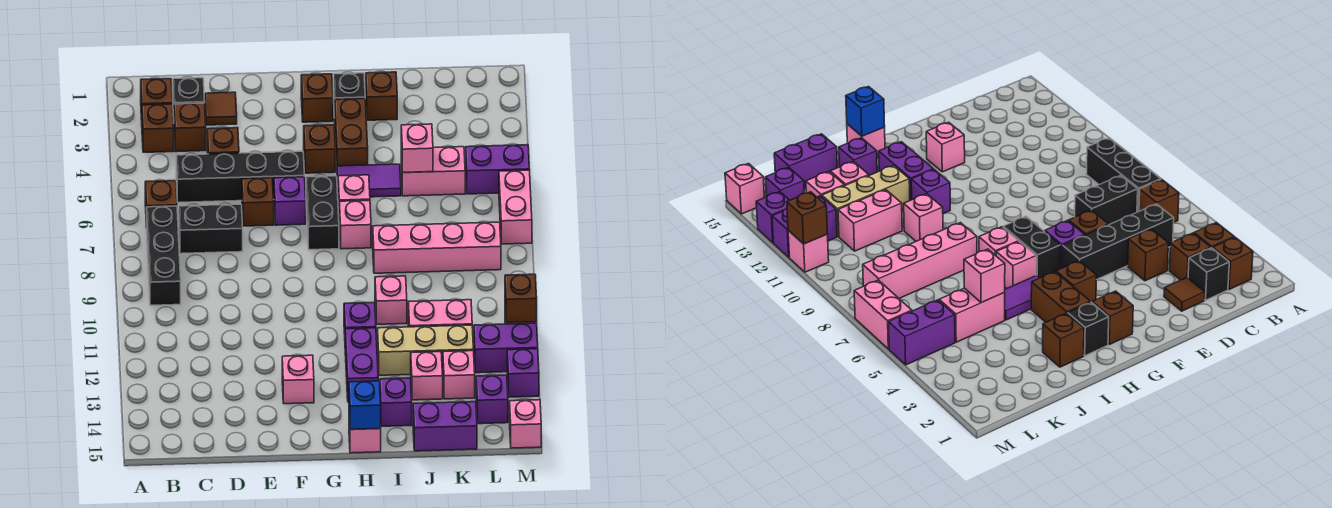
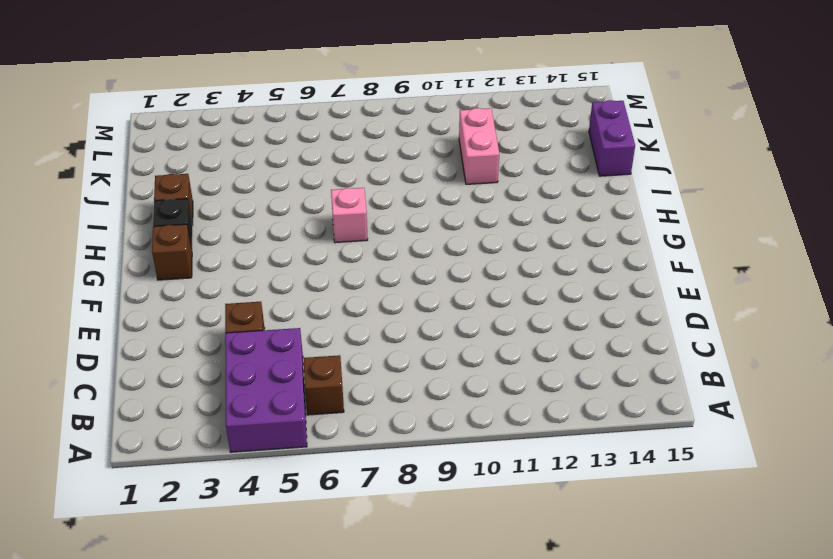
purple 2x3 brick [225,328,307,452] -> black 1x4 brick [176,151,305,203]
none -> brown 1x1 brick [141,79,172,120]
none -> brown 1x1 brick [142,104,174,152]
none -> black 1x3 brick [147,206,181,305]
none -> black 1x1 brick [173,78,205,116]

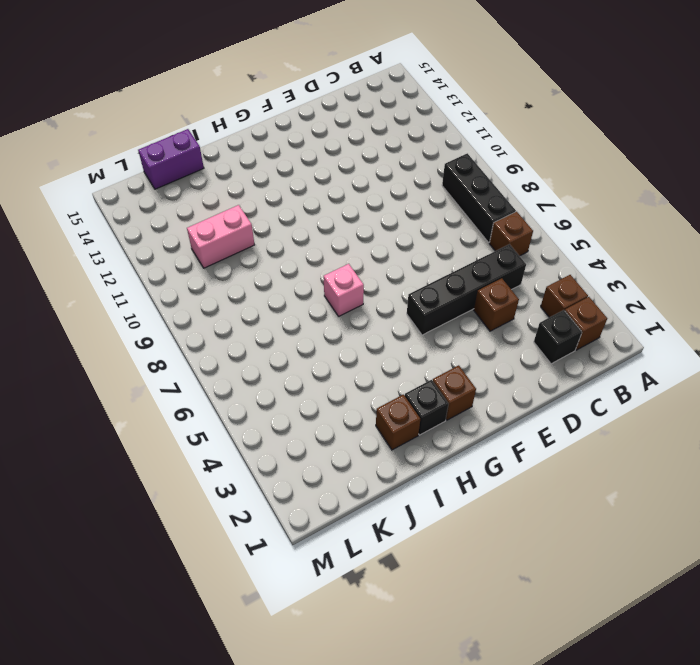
none -> brown 1x1 brick [174,103,206,152]
none -> black 1x2 brick [179,204,243,254]
none -> brown 1x1 tile [205,92,237,125]
none -> brown 1x1 brick [242,178,274,226]

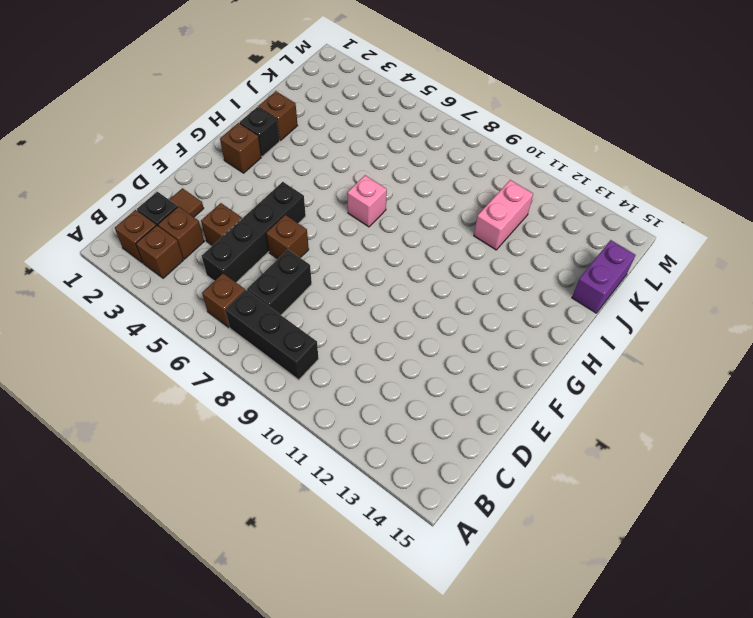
none -> purple 1x1 brick [274,177,306,225]
none -> pink 1x1 brick [282,355,314,404]
none -> brown 1x1 brick [304,125,335,173]
none -> black 1x2 brick [306,176,339,250]

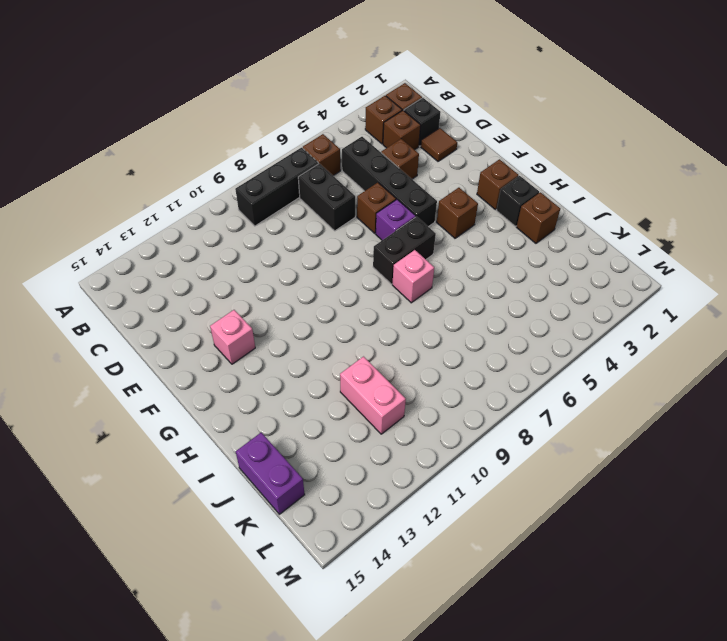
none -> brown 1x2 brick [335,98,368,166]
none -> purple 1x2 tile [337,164,401,197]
none -> pink 1x1 brick [338,175,370,204]
none -> purple 1x1 brick [344,302,376,334]

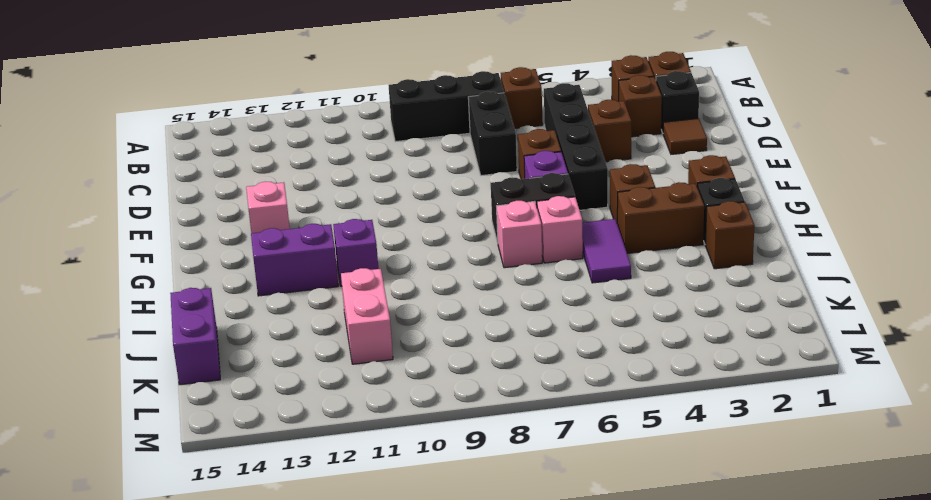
none -> pink 1x1 brick [349,419,381,453]
none -> pink 1x4 brick [373,222,501,273]
none -> pink 1x1 brick [375,276,407,324]
none -> tan 1x3 brick [377,325,473,375]

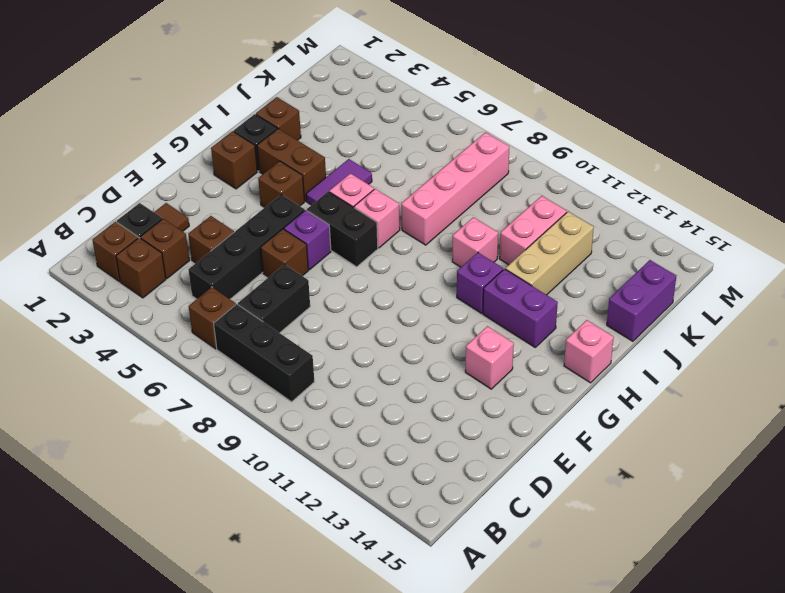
none -> purple 1x1 brick [380,378,412,426]
none -> pink 1x2 brick [401,147,465,196]
none -> pink 1x1 brick [411,352,443,400]
none -> pink 1x1 brick [443,351,475,399]

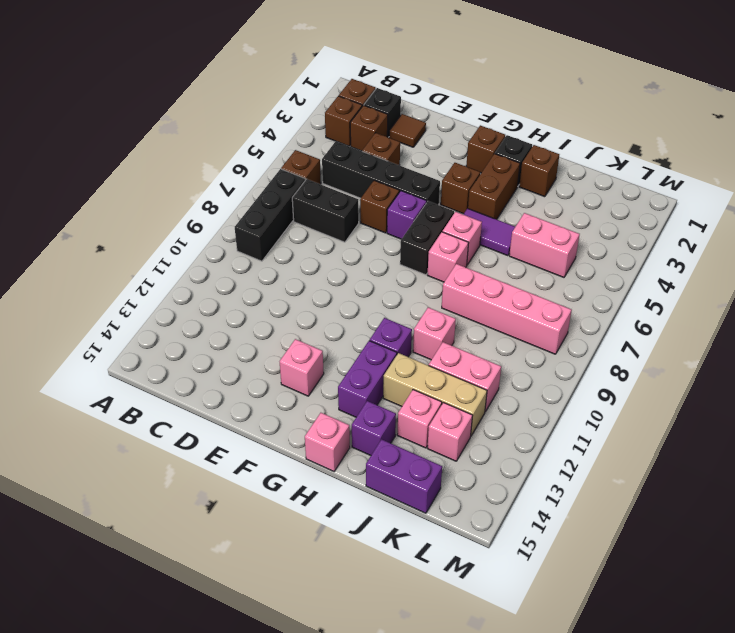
none -> purple 1x2 brick [466,145,530,194]
none -> purple 1x2 brick [474,323,538,373]
none -> purple 1x1 brick [476,375,508,424]
none -> pink 1x2 brick [499,170,532,244]

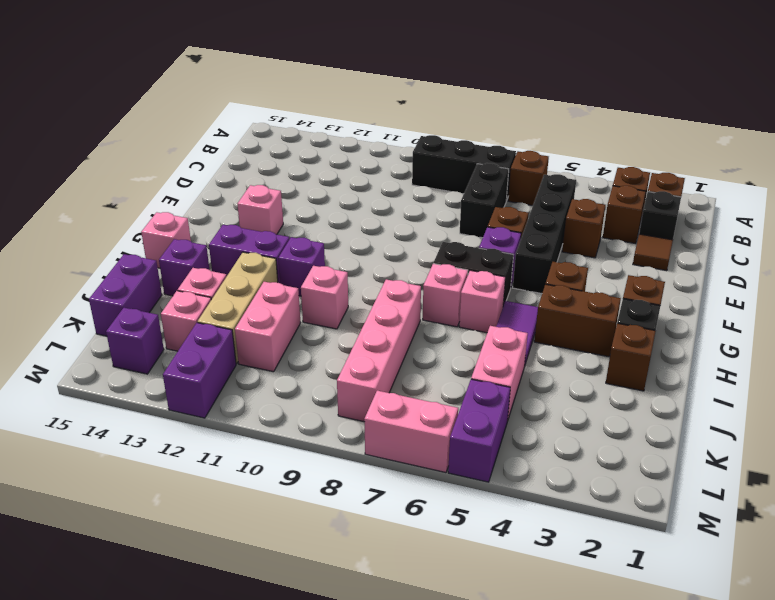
none -> pink 1x1 brick [788,231,829,272]
none -> purple 1x1 brick [507,349,539,397]
none -> pink 1x1 brick [510,400,541,448]
none -> blue 1x1 brick [349,381,381,429]

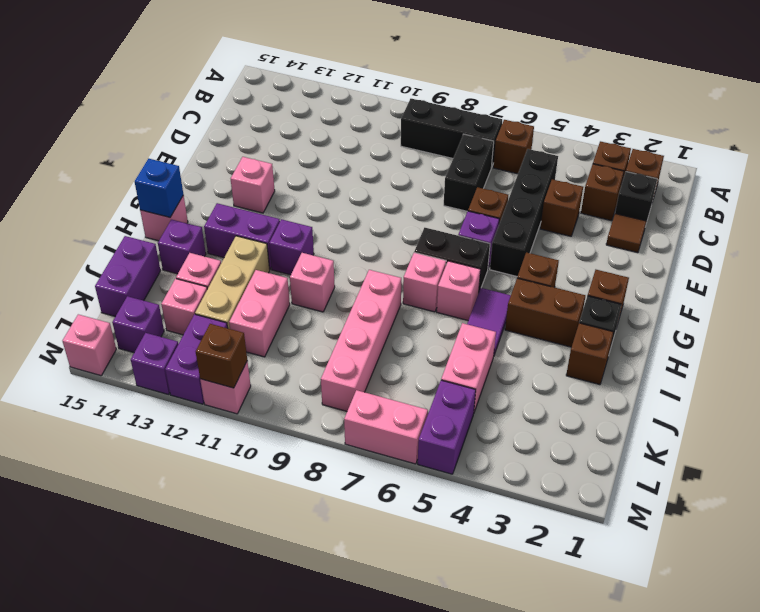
none -> pink 1x1 brick [401,124,433,173]

